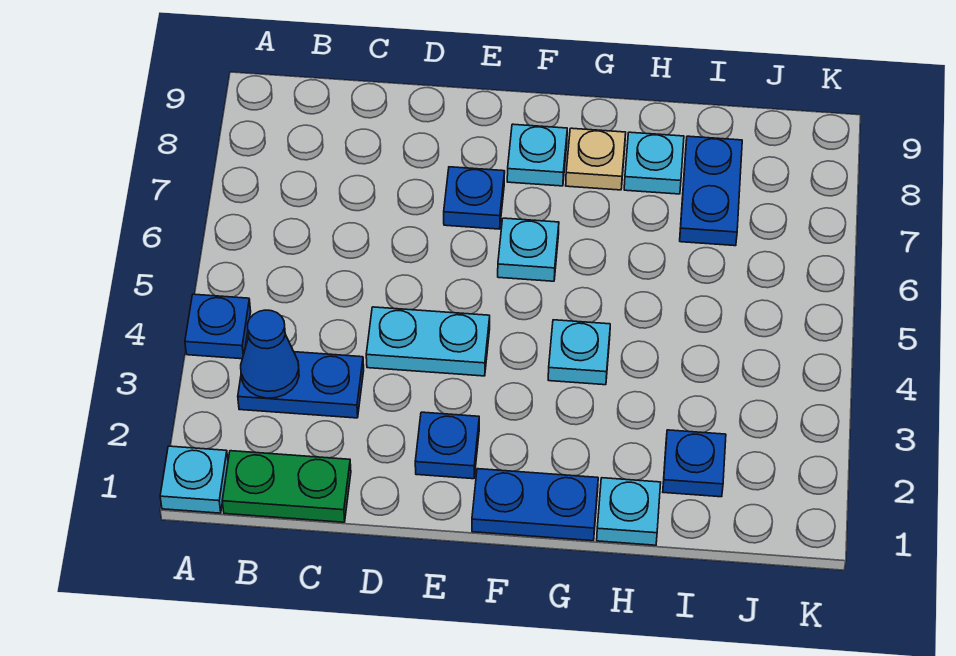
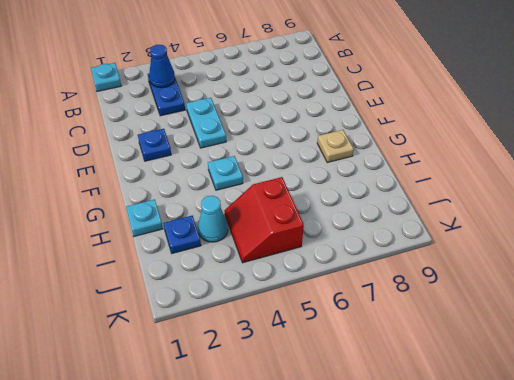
cyan 1x1 cone [198,196,228,242] -> none
red 2x2 slope [224,177,304,263] -> none
none -> blue 1x1 plate [185,294,251,359]
none -> green 1x2 plate [222,451,351,522]
none -> blue 1x1 plate [444,167,505,229]

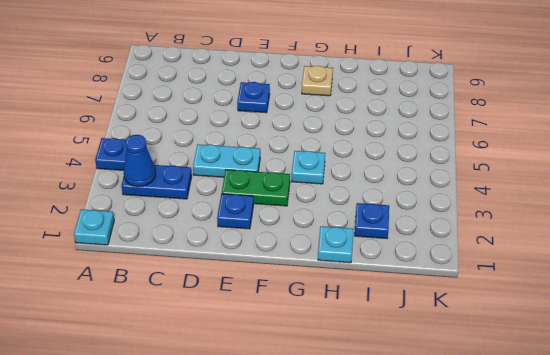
green 1x2 plate [222,170,290,206] -> green 1x2 plate moved to [222,451,351,522]
none -> blue 1x2 plate [472,469,598,541]
none -> cyan 1x1 plate [498,218,559,281]
none -> cyan 1x1 plate [507,124,567,186]

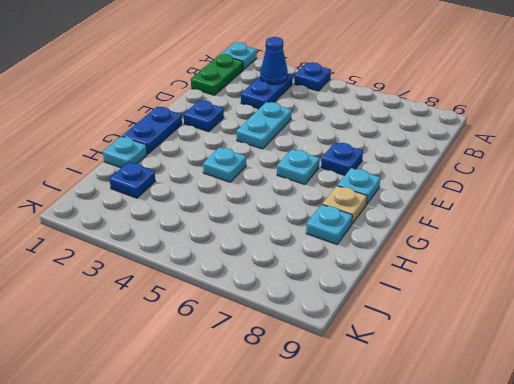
none -> blue 1x2 plate [680,136,742,246]

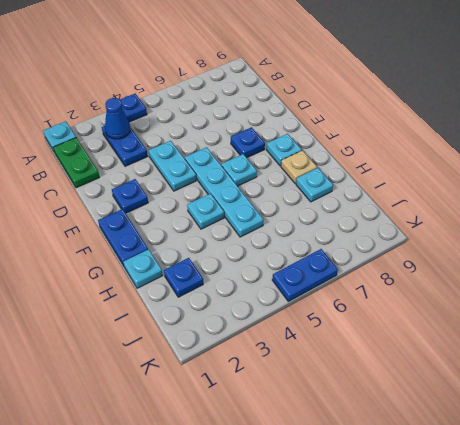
cyan 1x4 plate [185,147,263,237] -> none
blue 1x2 plate [272,249,338,301] -> blue 1x2 plate moved to [680,136,742,246]

